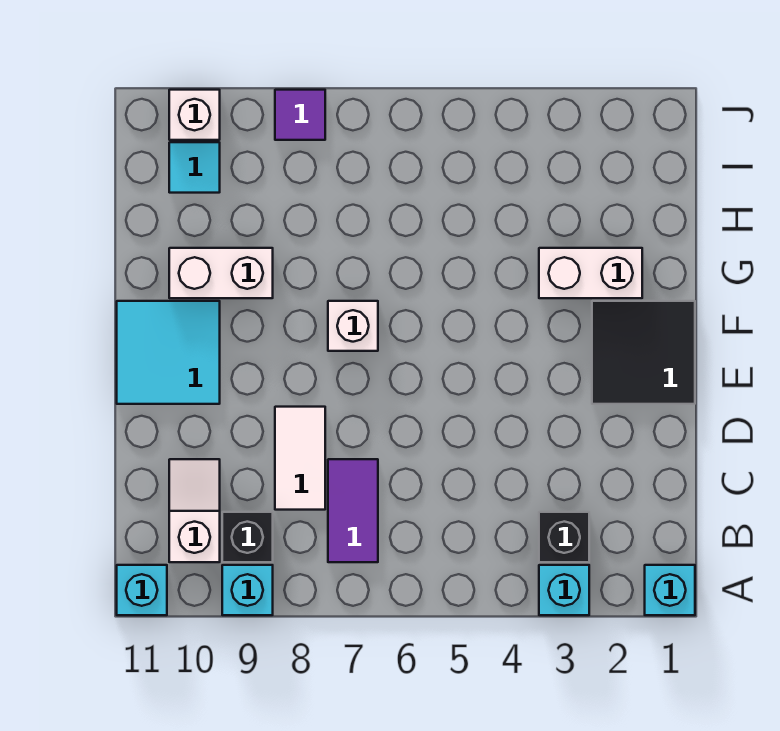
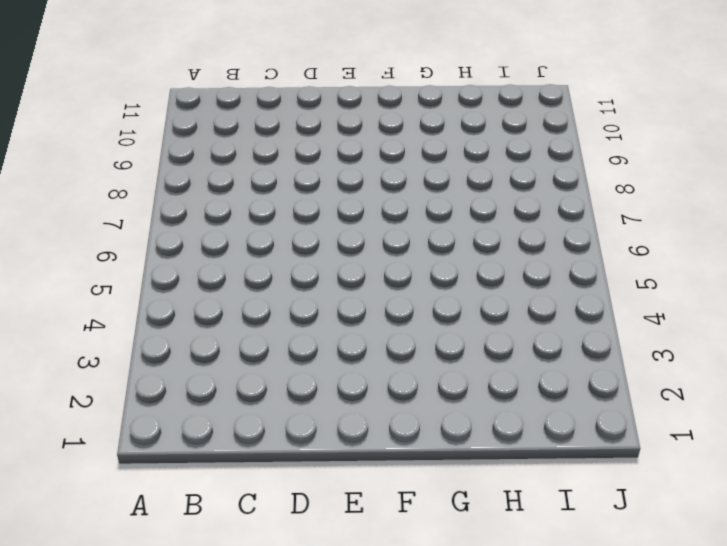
none -> cyan 1x1 brick [645,565,695,615]
none -> cyan 1x1 brick [539,565,589,615]
none -> cyan 1x1 brick [222,565,273,615]

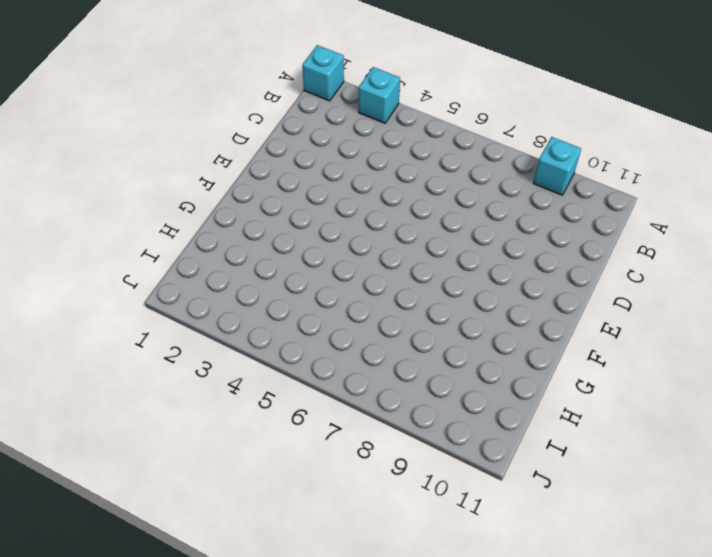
none -> cyan 1x1 brick [117,565,167,615]
none -> black 1x1 brick [539,512,589,562]
none -> purple 1x2 tile [328,459,378,562]

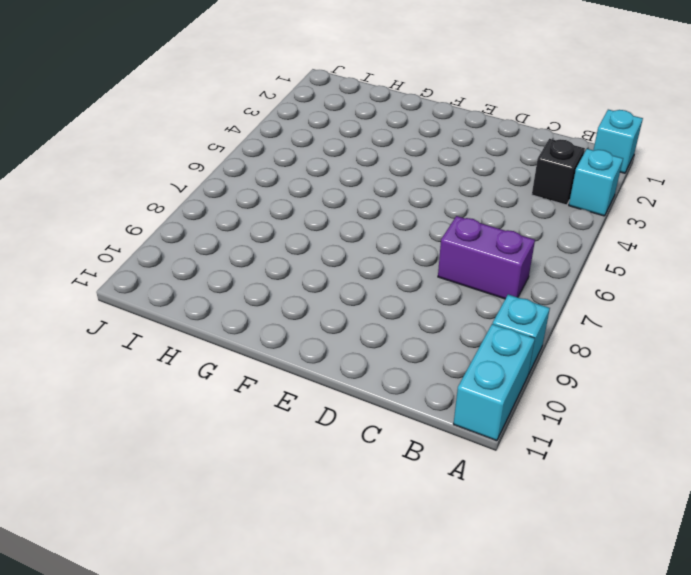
cyan 1x2 brick [454,324,535,441] -> cyan 1x1 brick [117,565,167,615]
purple 1x2 brick [438,216,535,299] -> purple 1x2 tile [328,459,378,562]
none -> black 1x1 brick [222,512,273,562]
none -> white 1x2 slope [169,459,220,562]
none -> white 1x2 tile [275,407,325,510]

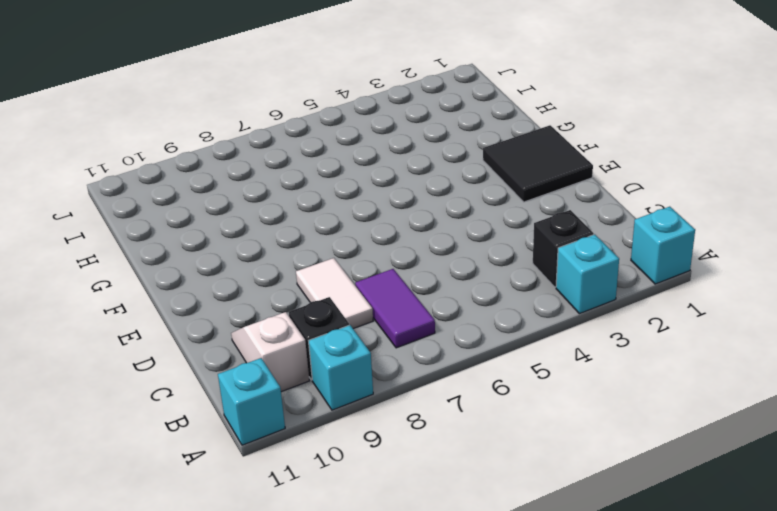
none -> cyan 2x2 tile [117,301,220,404]
none -> white 1x1 brick [328,301,378,351]
none -> white 1x2 brick [539,248,642,298]

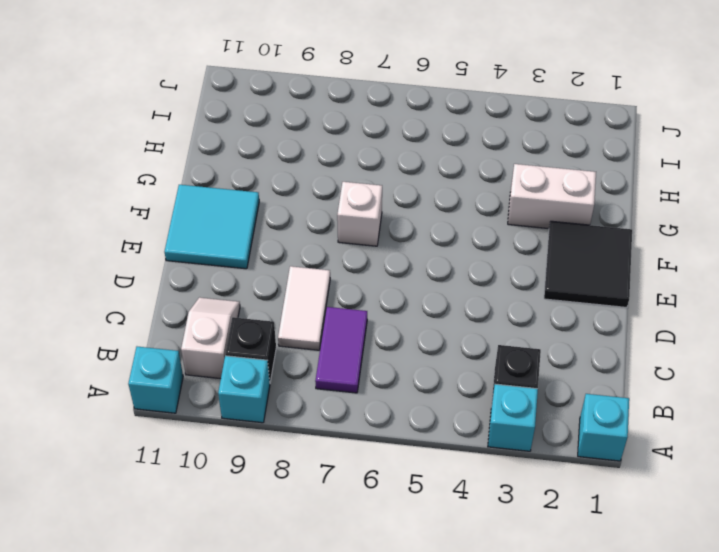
none -> white 1x2 brick [169,248,273,298]
none -> cyan 1x1 tile [169,142,220,193]
none -> purple 1x1 tile [275,90,325,140]

